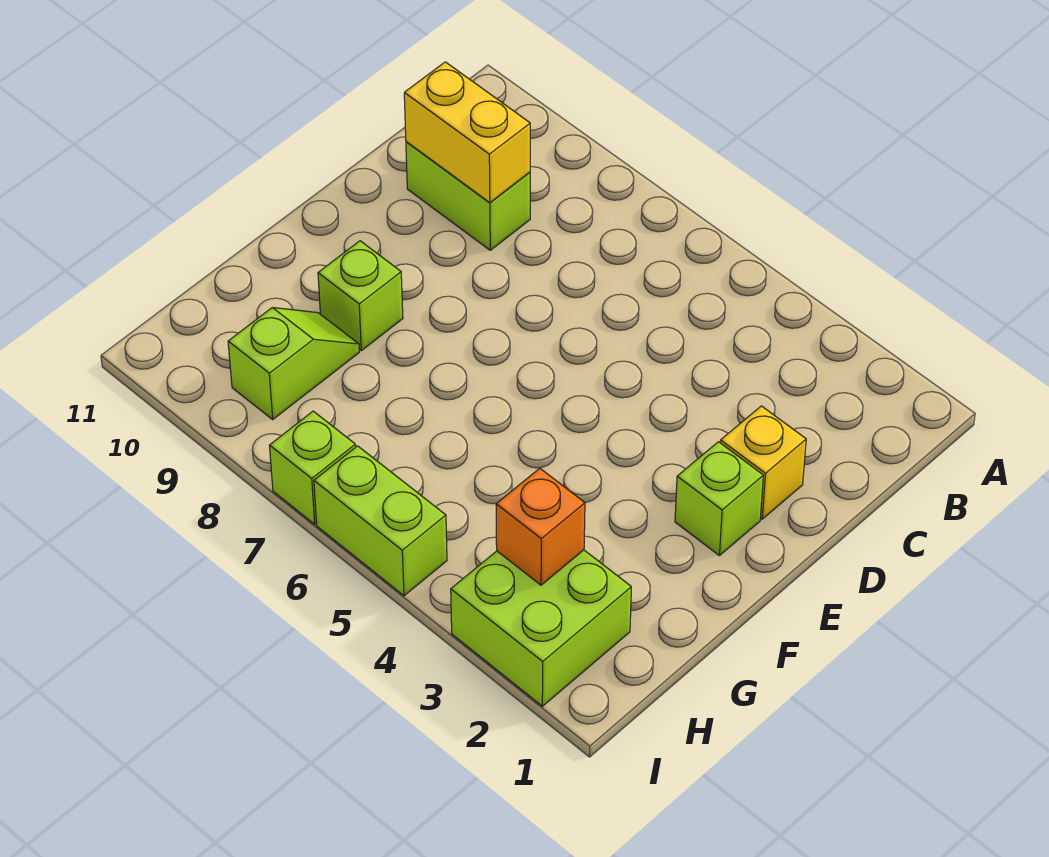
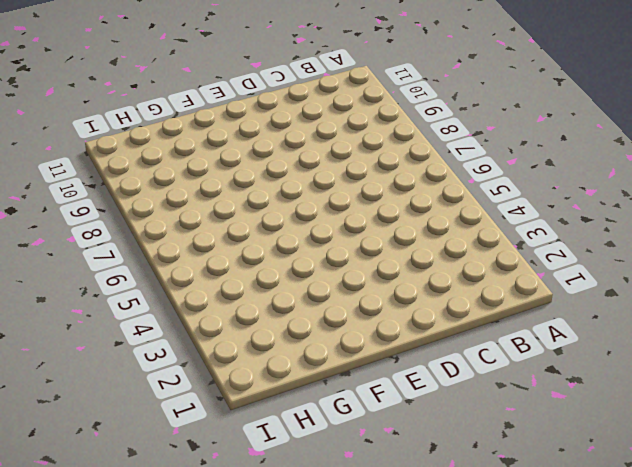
none -> lime 1x2 brick [406,142,530,250]
none -> yellow 1x1 brick [720,406,806,519]

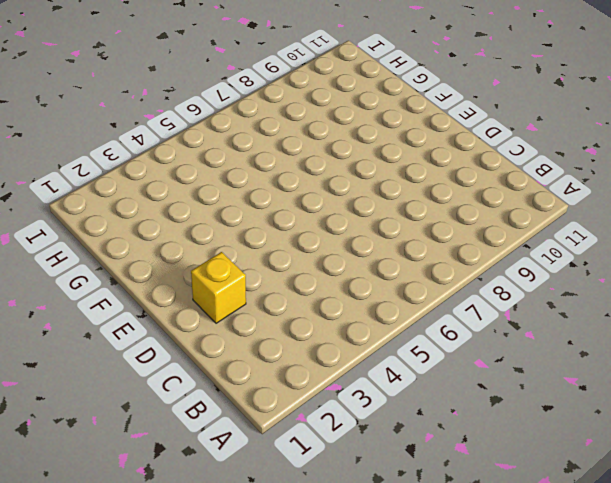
none -> lime 1x2 brick [406,142,530,250]
none -> lime 1x1 brick [675,442,763,556]

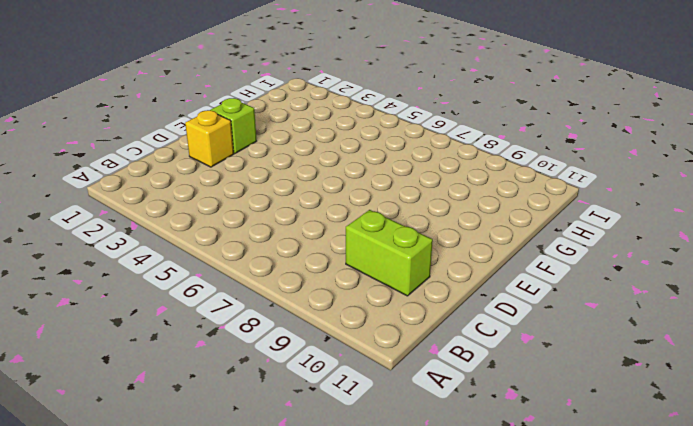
none -> lime 1x1 brick [318,241,403,351]
none -> lime 1x2 slope [228,308,359,419]

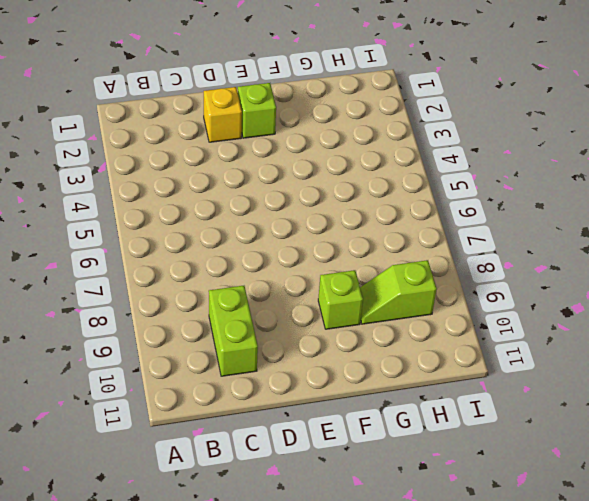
none -> lime 2x2 brick [451,550,631,706]
none -> lime 1x2 brick [314,446,447,596]

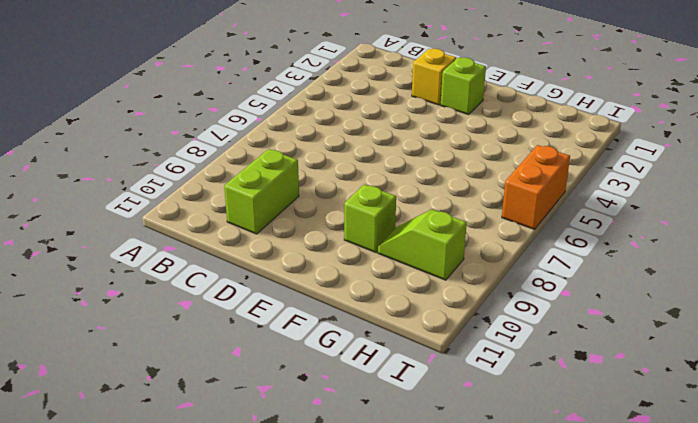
orange 1x2 brick [502,145,570,229] -> lime 1x2 brick [314,446,447,596]
none -> lime 2x2 brick [451,550,631,706]
none -> lime 1x1 brick [269,411,356,524]

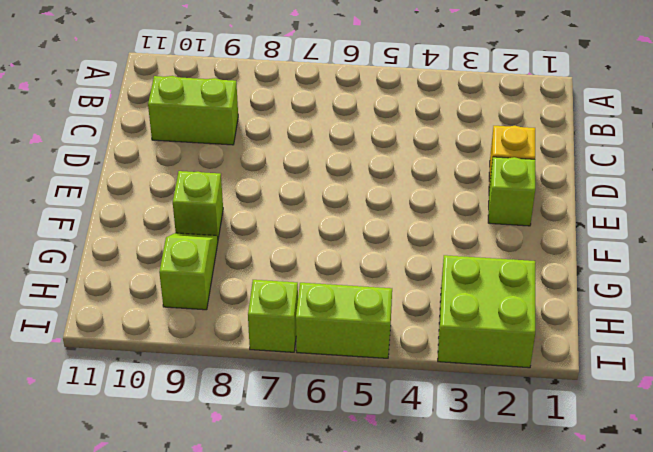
none -> yellow 1x2 brick [404,62,530,203]
none -> orange 1x1 brick [496,468,585,585]

